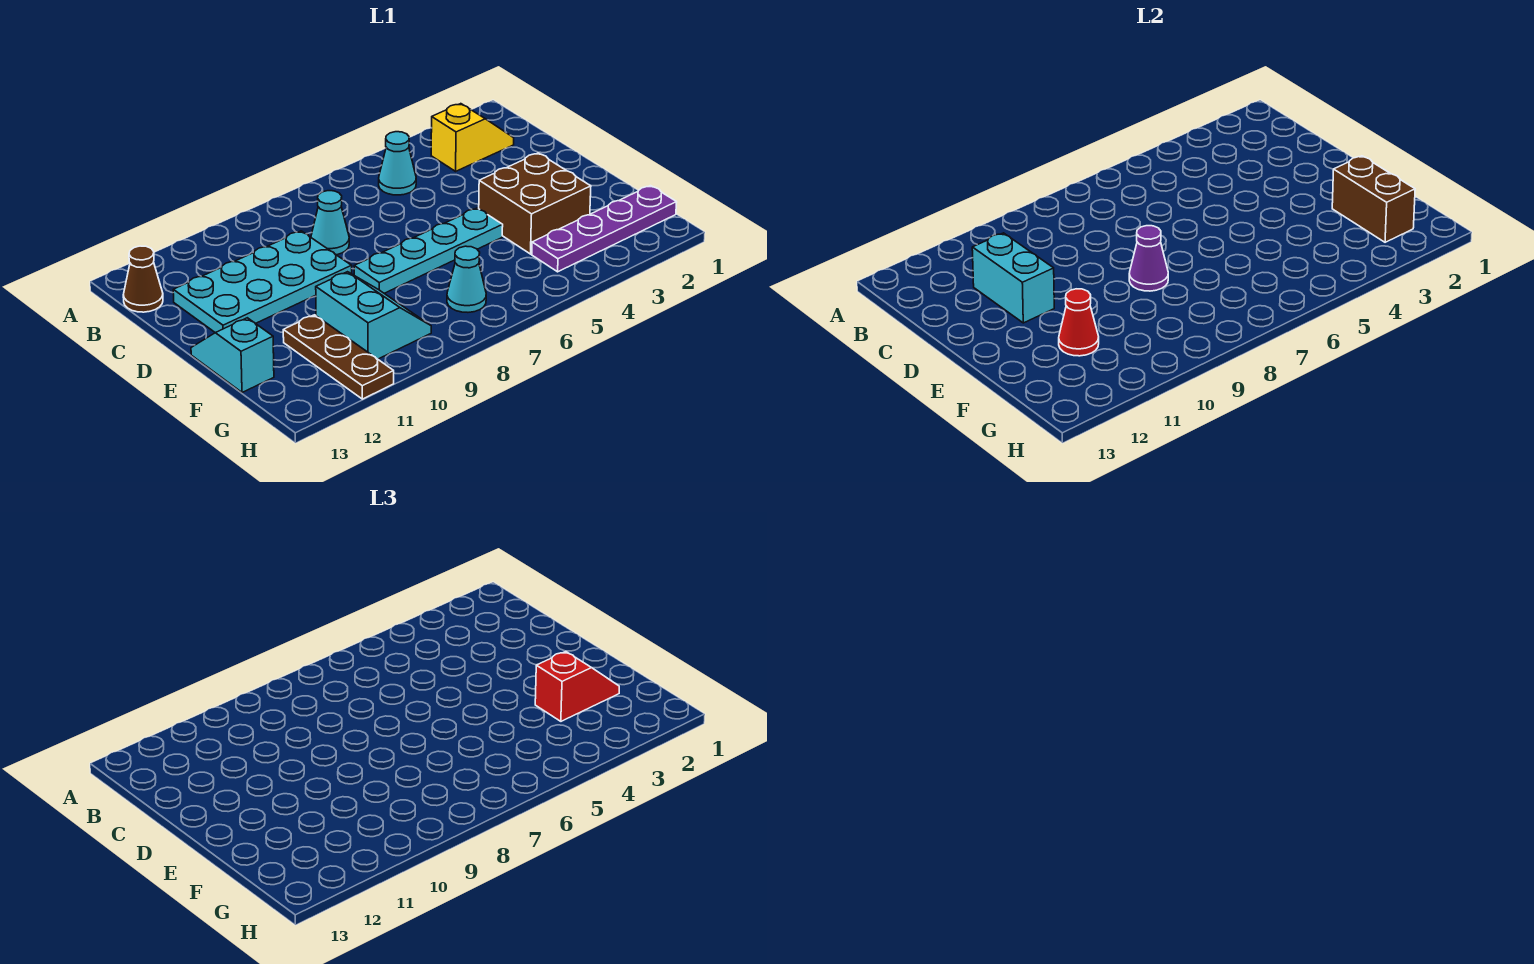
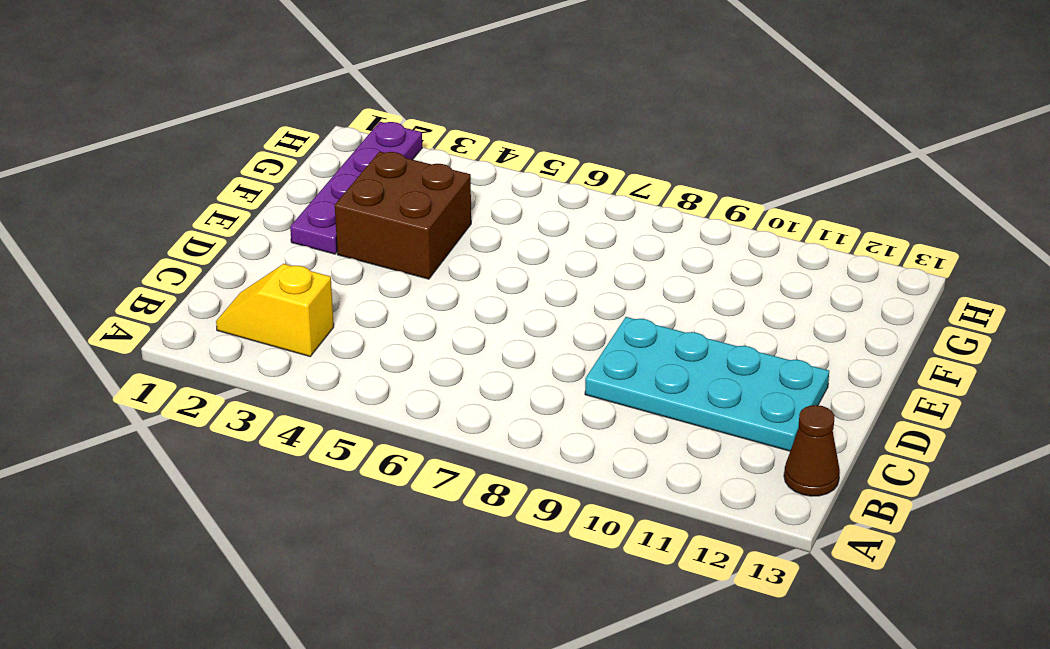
purple 1x4 plate [290,122,422,254] -> purple 1x4 plate turned to [532,186,677,272]
none -> cyan 1x1 cone [379,132,416,195]
none -> cyan 1x1 cone [311,191,349,255]
none -> cyan 1x4 plate [354,208,503,293]

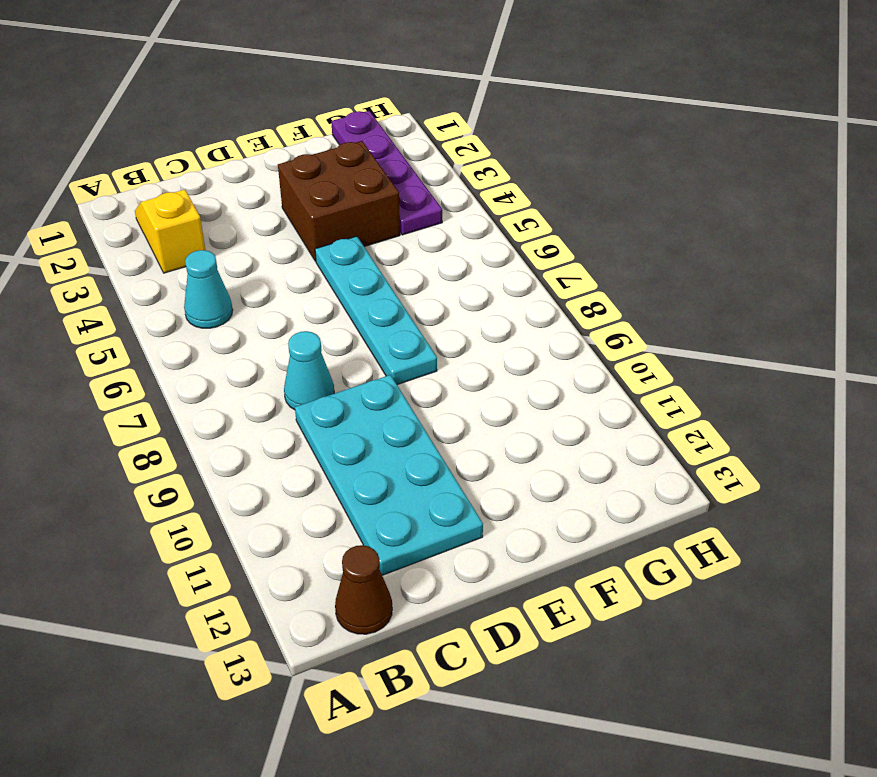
none -> cyan 1x2 slope [191,318,274,392]
none -> cyan 2x2 slope [316,272,431,359]
none -> brown 1x3 plate [283,315,394,399]

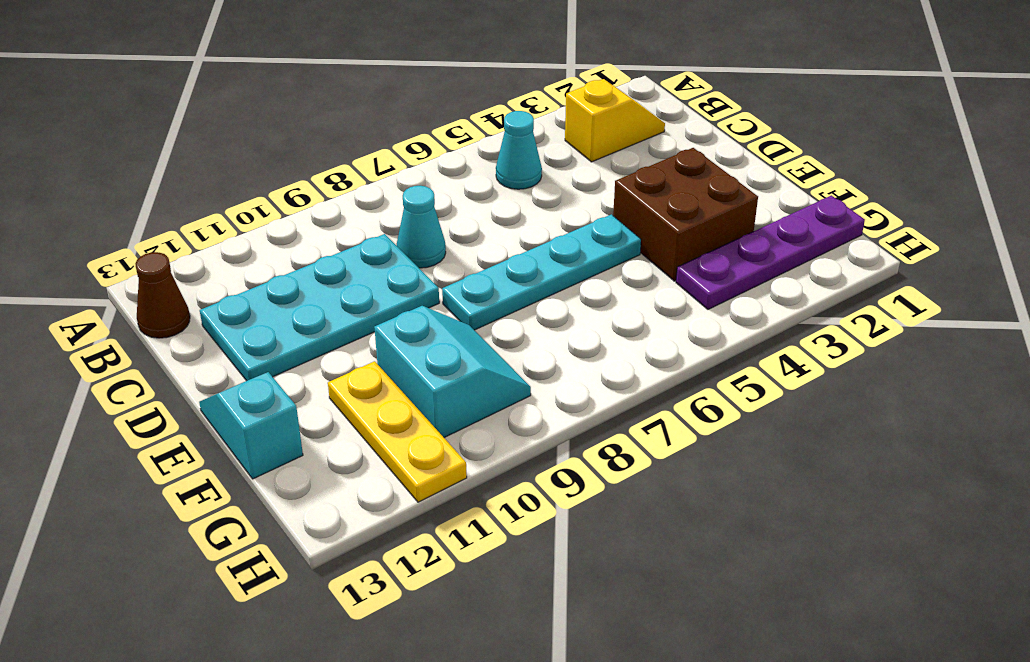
yellow 1x3 plate [328,361,467,502] -> brown 1x3 plate [283,315,394,399]
none -> cyan 1x1 cone [447,246,486,312]
none -> cyan 1x2 brick [972,233,1054,323]
none -> purple 1x1 cone [1129,226,1168,291]

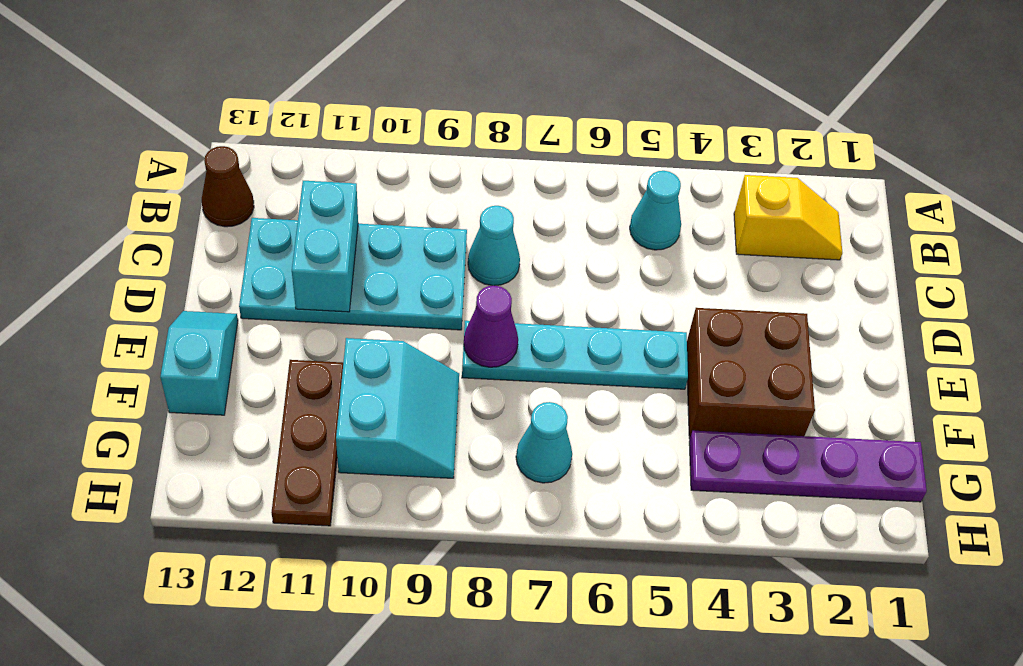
none -> brown 1x2 brick [1332,156,1415,242]
none -> red 1x1 cone [1059,289,1099,356]
none -> red 1x2 slope [535,652,619,721]

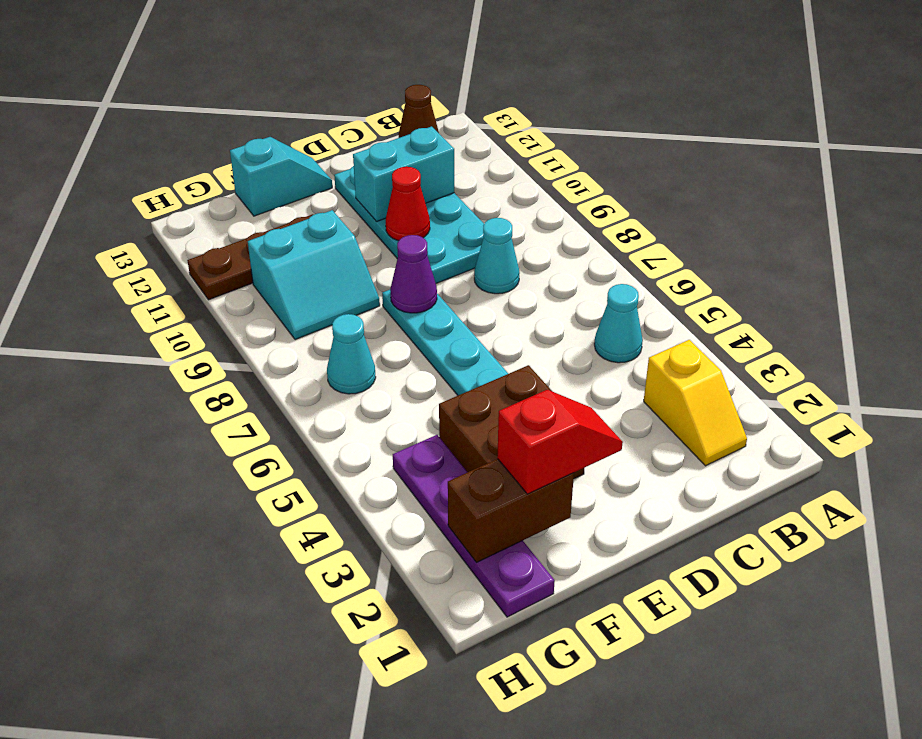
red 1x1 cone [386,167,430,241] -> red 1x1 cone moved to [1059,289,1099,356]
red 1x2 slope [497,390,623,494] -> red 1x2 slope turned to [535,652,619,721]

